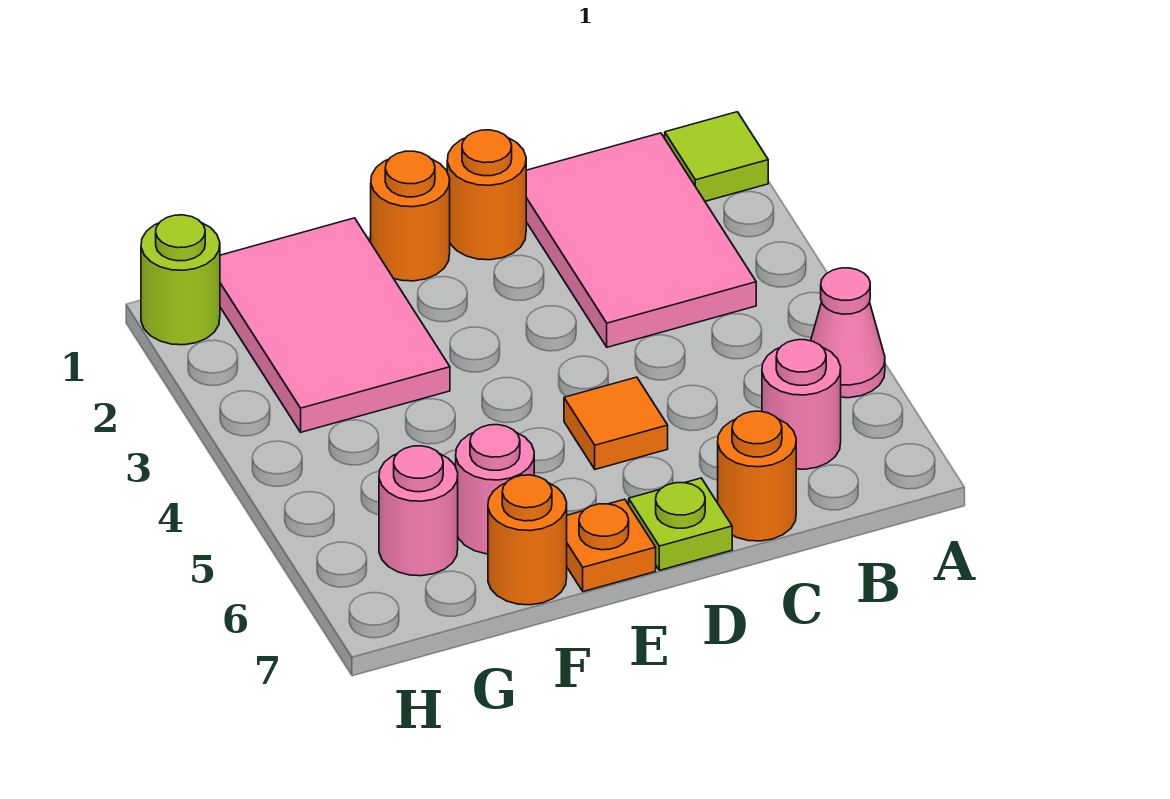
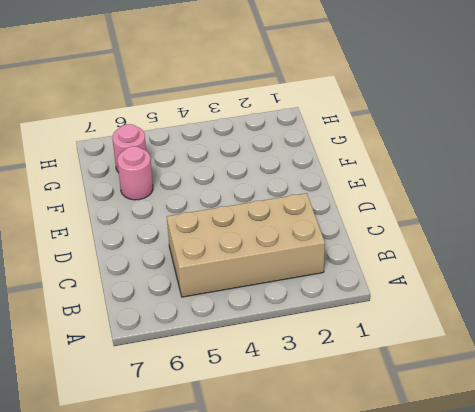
tan 2x4 brick [167,193,325,297] -> pink 2x3 tile [526,133,756,347]
none -> lime 1x1 tile [665,112,768,201]
none -> pink 1x1 cone [811,268,885,398]
none -> pink 1x1 round brick [762,340,841,469]

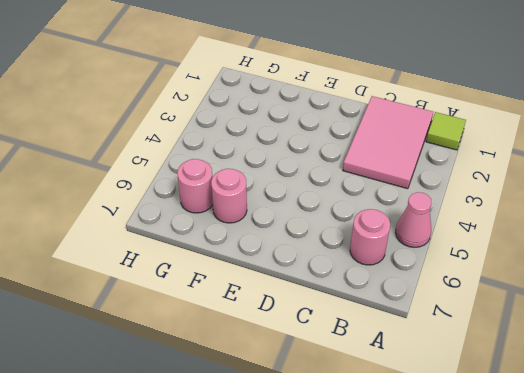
none -> orange 1x1 round brick [718,411,796,541]
none -> orange 1x1 round brick [447,130,526,260]
none -> orange 1x1 tile [564,377,668,469]

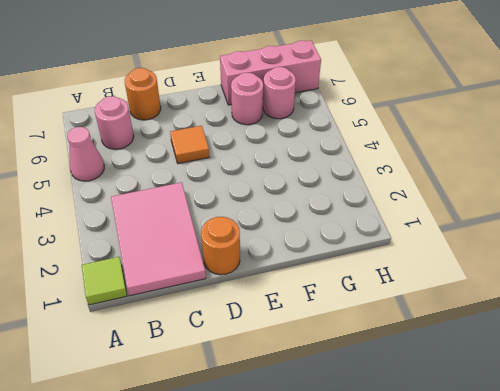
pink 1x3 brick [220,40,321,105] -> orange 1x1 round brick [488,475,567,605]
none -> lime 1x1 plate [629,478,732,570]
none -> orange 1x1 round brick [371,151,450,281]
none -> orange 1x1 plate [567,499,656,592]

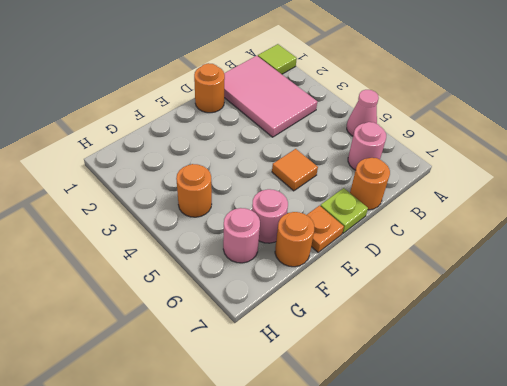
orange 1x1 round brick [176,164,212,217] -> orange 1x1 round brick moved to [371,151,450,281]
none -> pink 2x3 tile [220,218,450,432]
none -> lime 1x1 round brick [141,215,220,345]

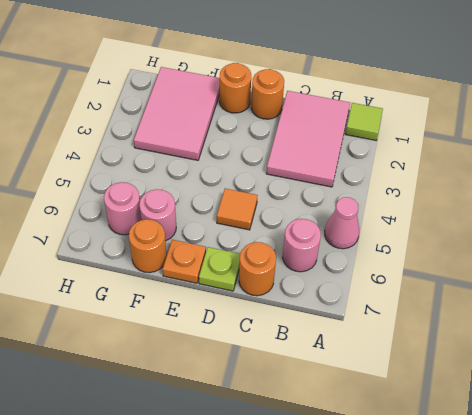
none -> lime 1x1 round brick [141,215,220,345]

